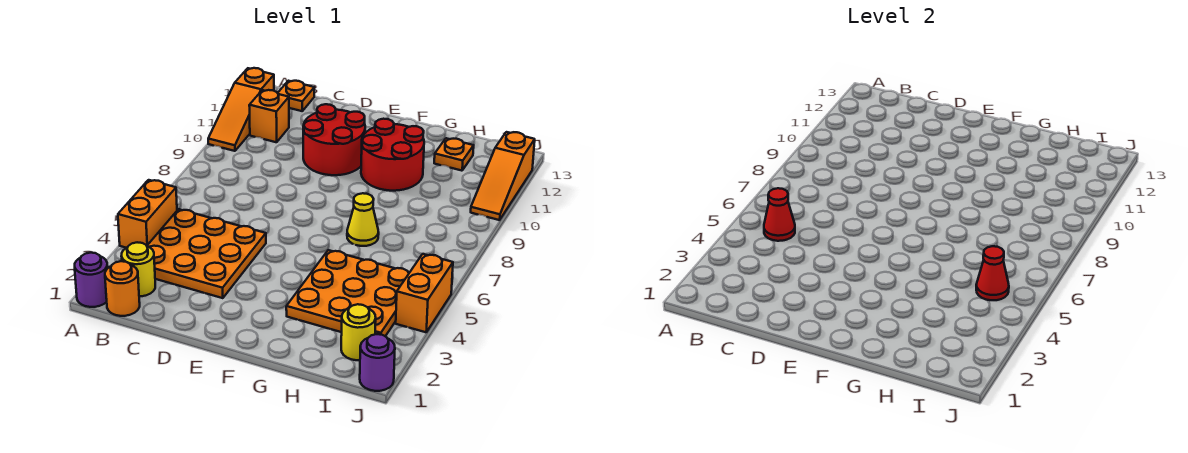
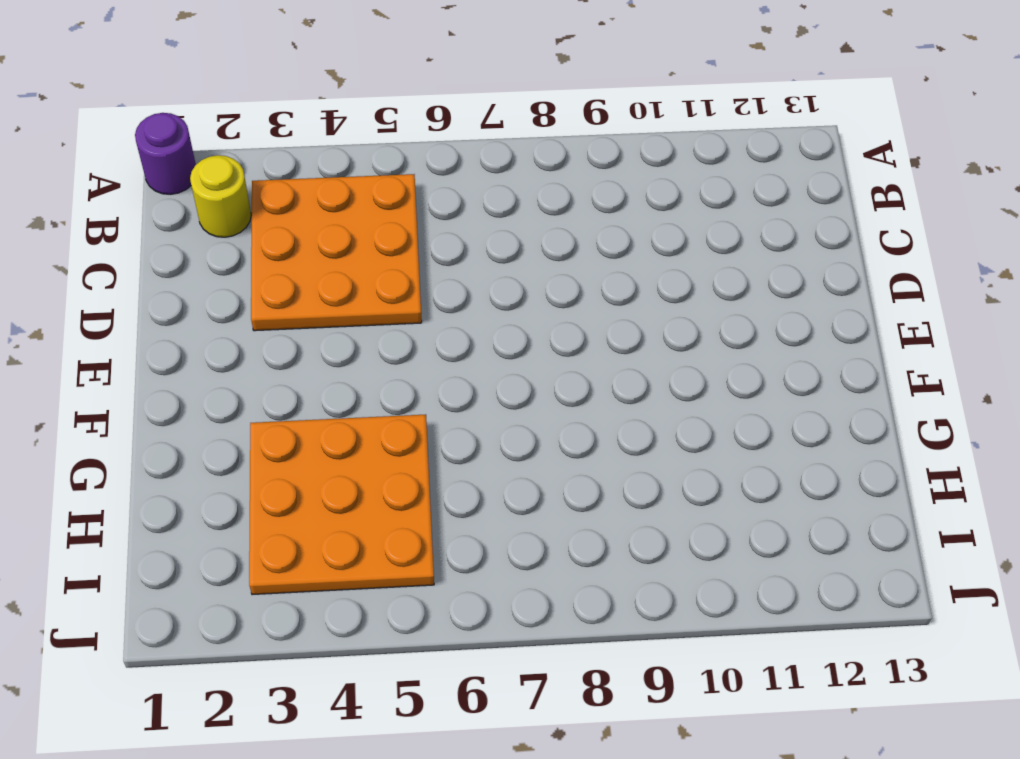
none -> orange 1x2 brick [118,180,177,248]
none -> orange 1x3 slope [208,68,274,151]
none -> orange 1x1 round brick [105,261,140,316]

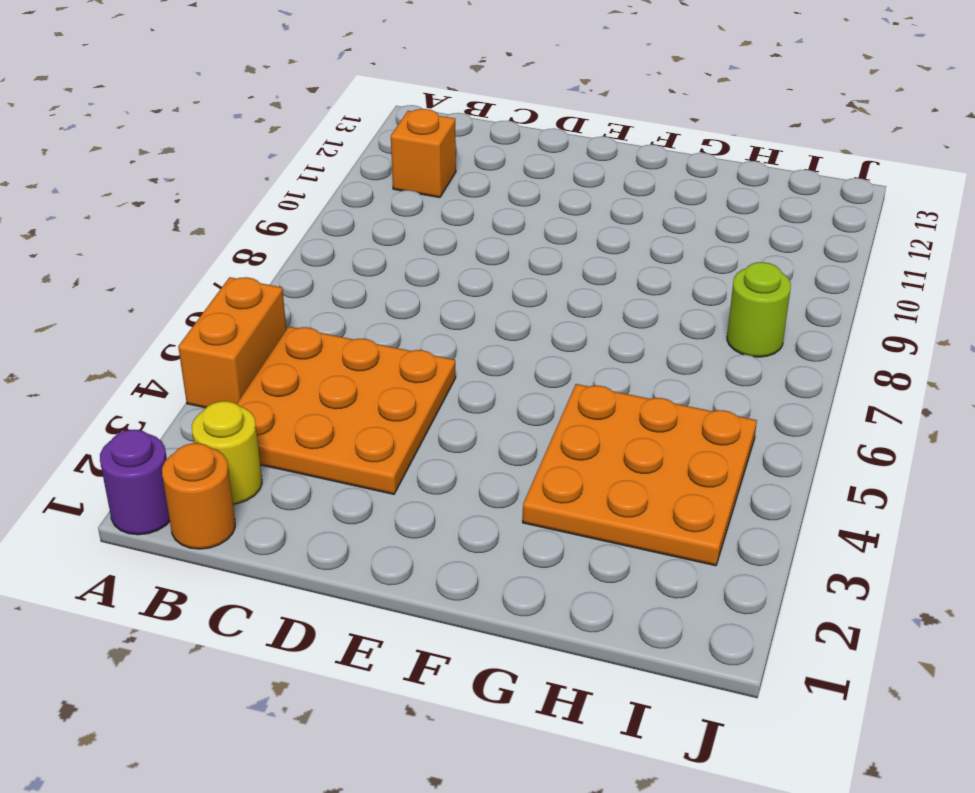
lime 1x1 round brick [727,262,791,357] -> none
none -> orange 1x3 slope [208,68,274,151]
none -> orange 1x1 plate [278,81,314,111]
none -> red 2x2 round brick [303,104,365,175]

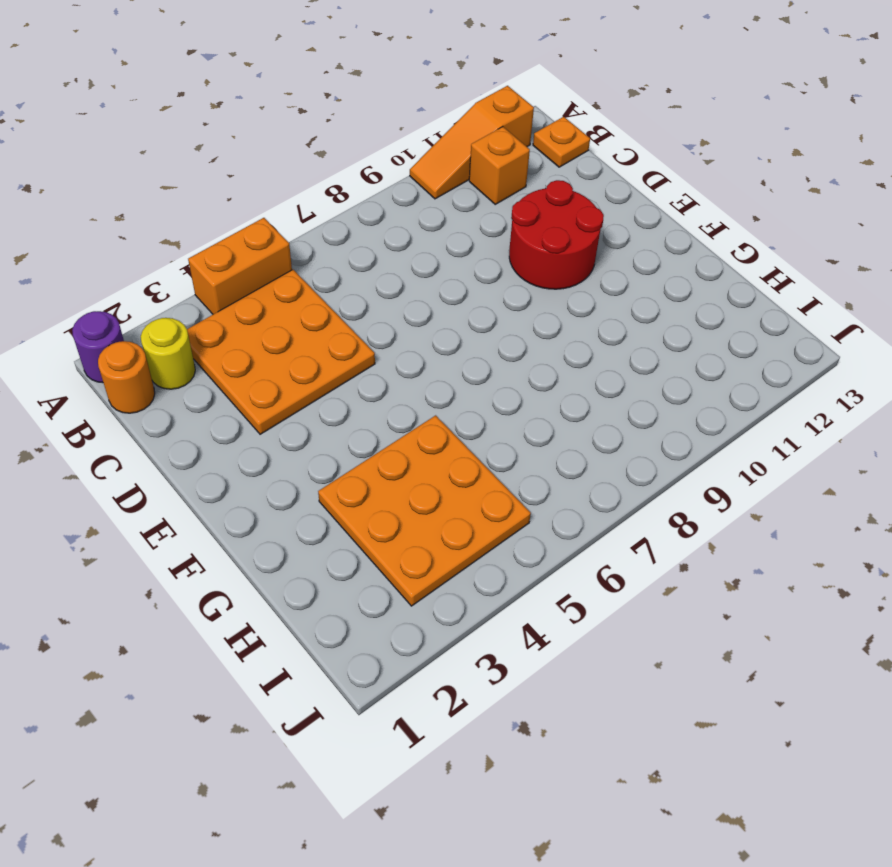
none -> red 2x2 round brick [361,119,424,191]
none -> yellow 1x1 cone [347,193,379,246]
none -> orange 1x1 plate [434,138,474,171]

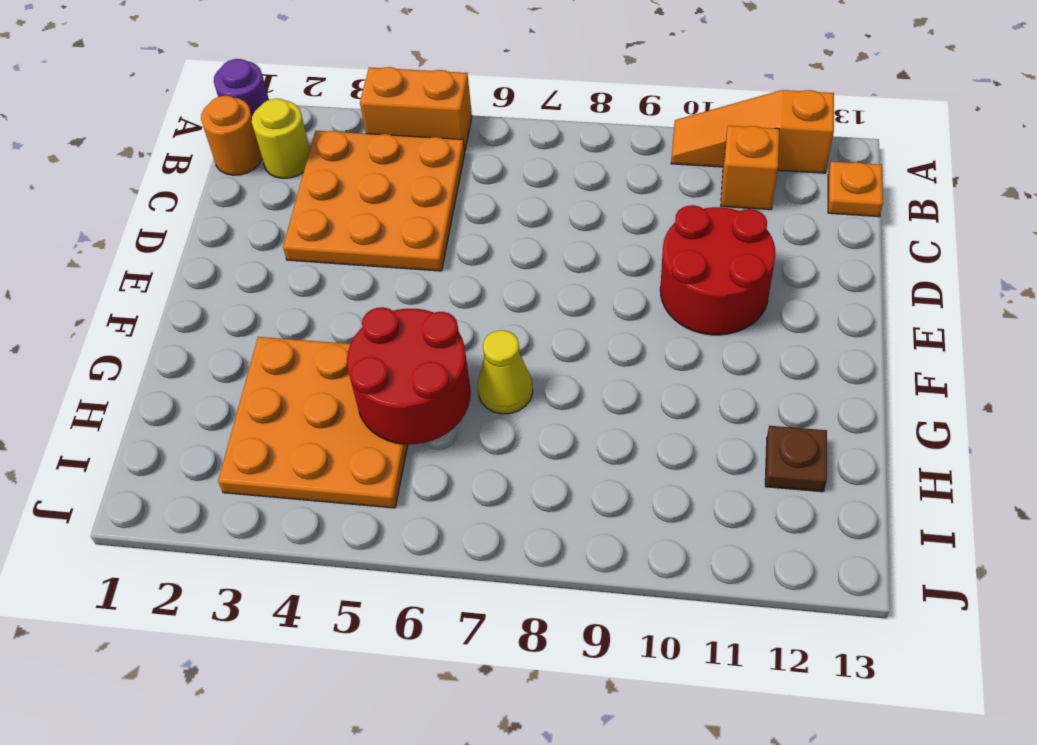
red 2x2 round brick [347,307,471,444] -> red 2x2 round brick moved to [361,119,424,191]
brown 1x1 plate [765,426,827,492] -> orange 1x1 plate [434,138,474,171]
none -> yellow 1x1 round brick [341,304,376,360]
none -> purple 1x1 round brick [360,334,395,391]
none -> orange 1x2 brick [396,254,453,332]

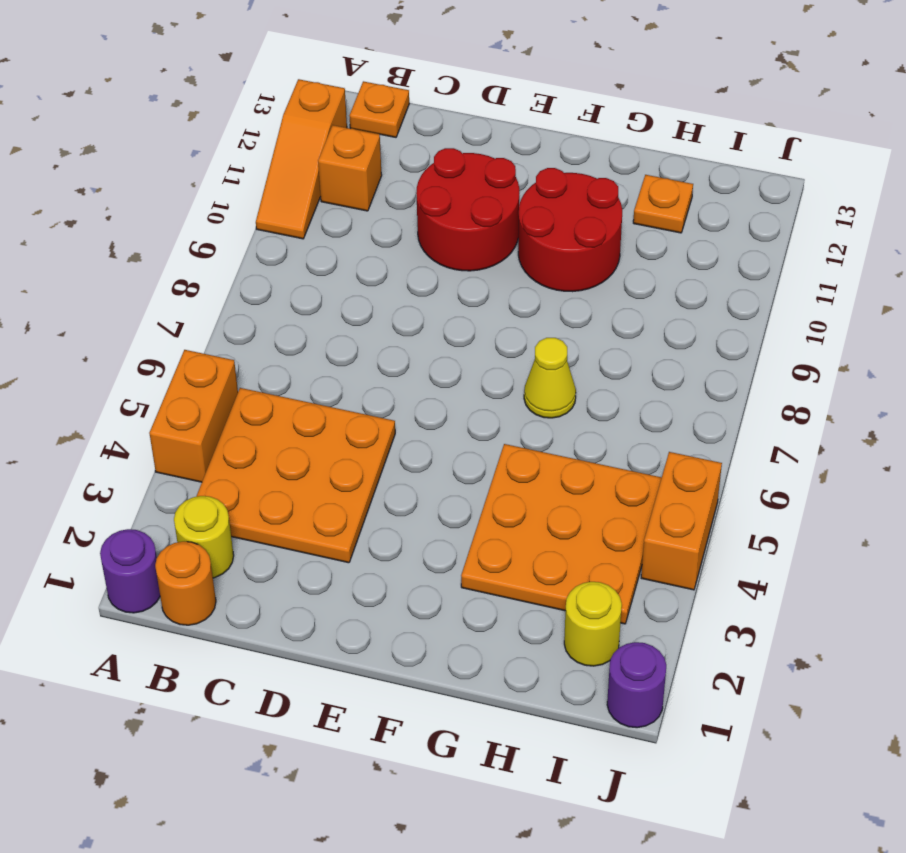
none -> orange 1x3 slope [471,132,535,220]
none -> red 1x1 cone [764,188,795,241]
none -> red 1x1 cone [976,246,1009,300]

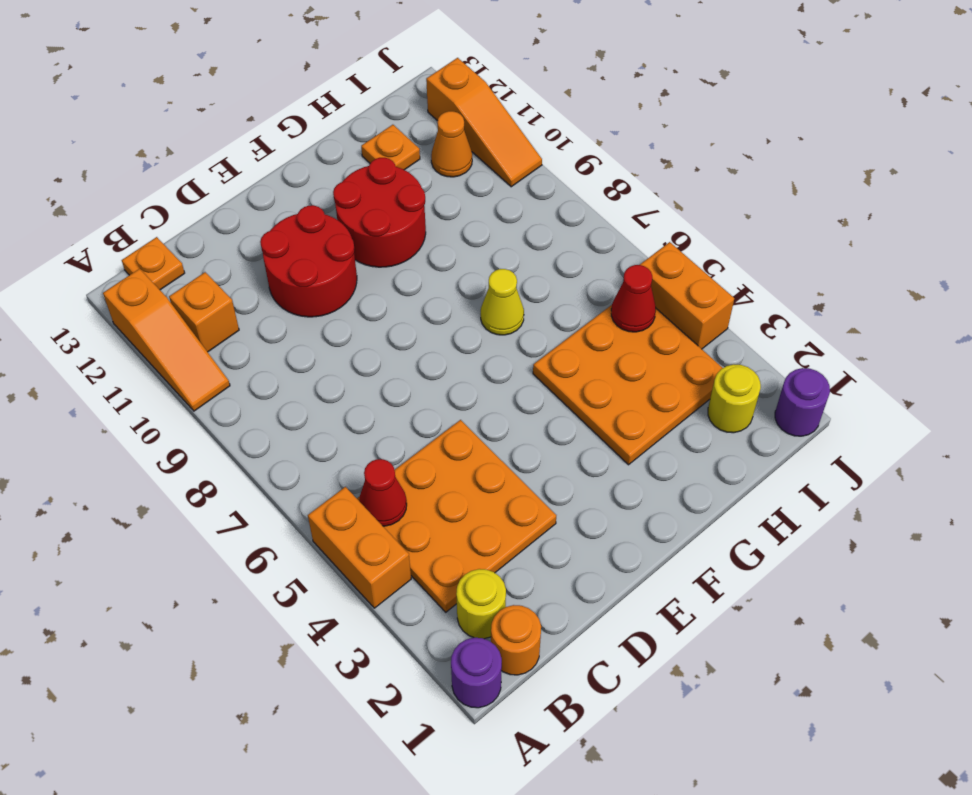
orange 1x1 cone [431,111,472,177] -> none

